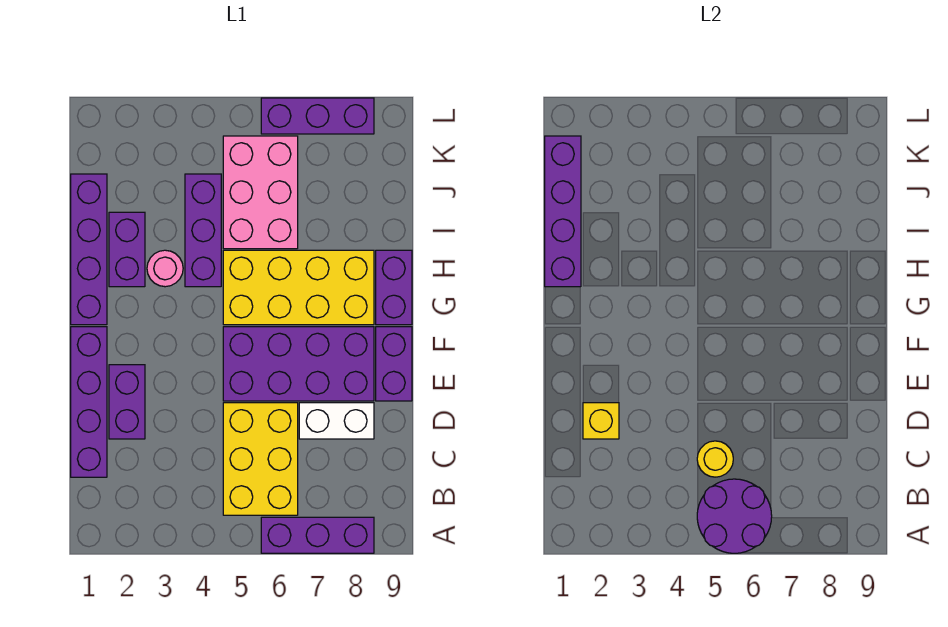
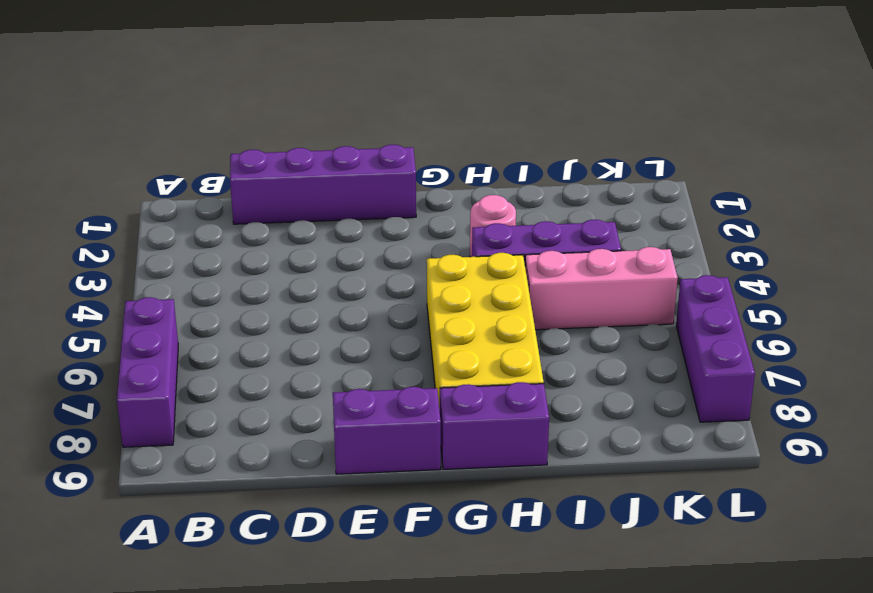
pink 1x3 brick [525,247,678,330] -> pink 2x3 brick [223,136,298,249]
none -> yellow 2x3 brick [223,403,298,515]
none -> purple 1x2 brick [109,365,145,439]
none -> white 1x2 brick [299,403,374,439]

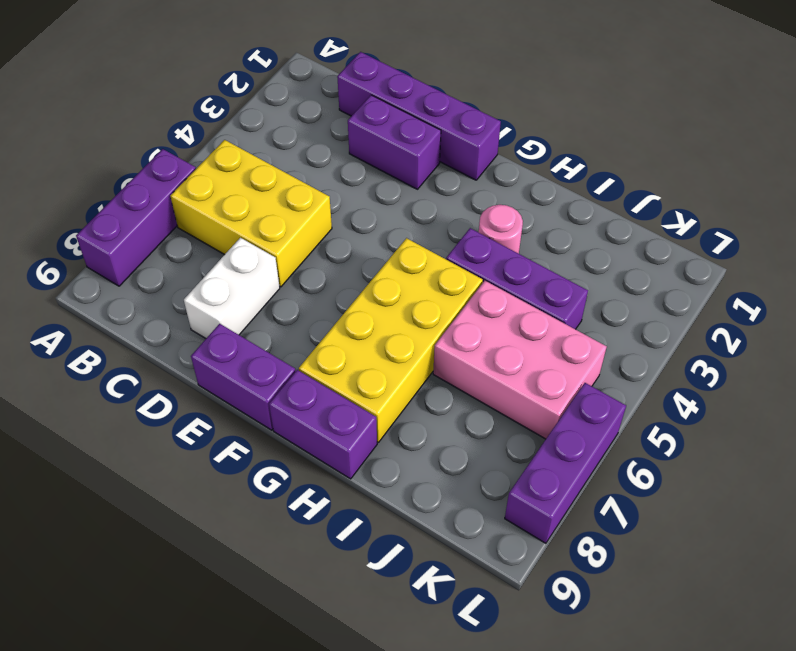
none -> purple 2x4 brick [223,327,374,401]
none -> purple 1x4 brick [71,174,107,325]
none -> purple 1x2 brick [109,212,145,287]

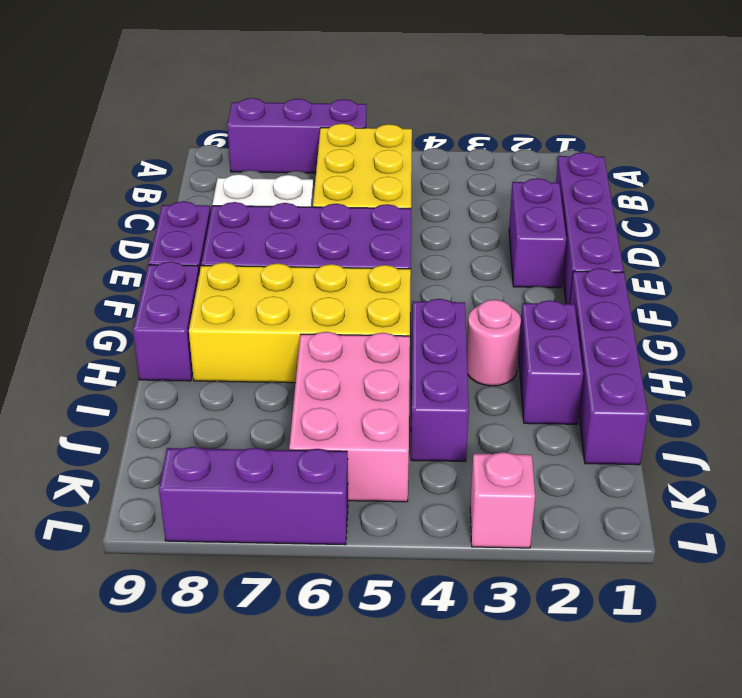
pink 1x1 brick [470,452,535,548] -> none
none -> purple 2x2 round brick [697,479,772,553]
none -> yellow 1x1 round brick [697,441,733,477]
none -> yellow 1x1 brick [583,403,619,439]

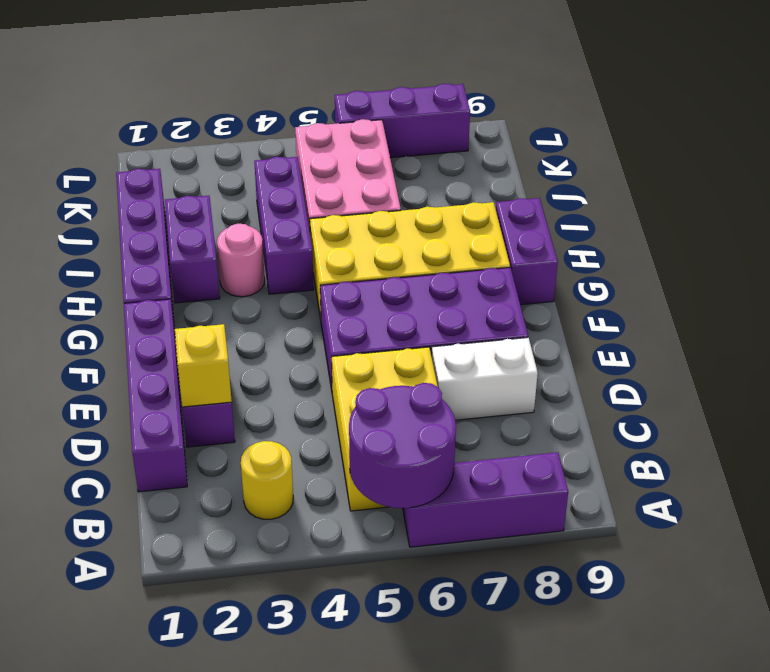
yellow 1x1 round brick [241,441,293,519] -> yellow 1x1 round brick moved to [697,441,733,477]
none -> purple 1x2 brick [376,327,412,401]
none -> purple 1x4 brick [545,136,581,287]

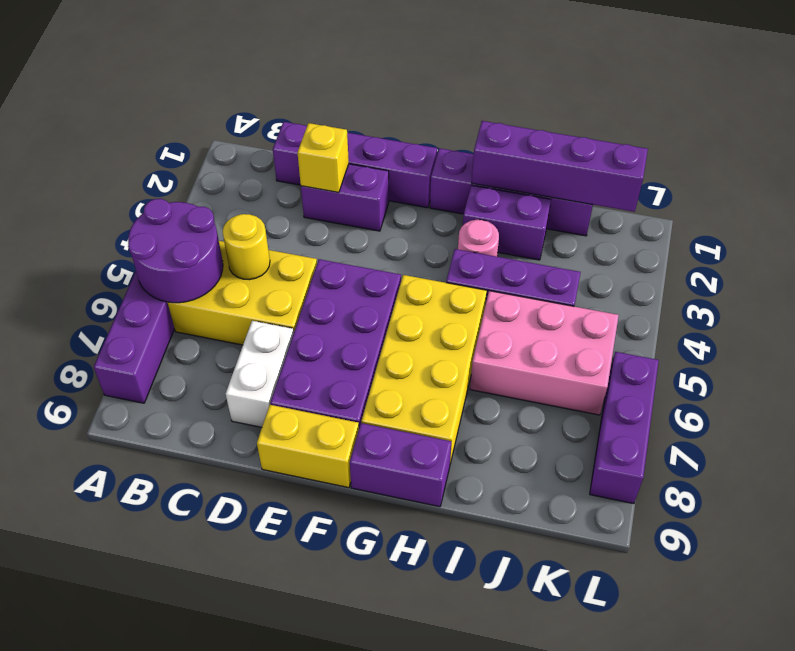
yellow 1x2 brick [257,405,359,488] -> purple 1x2 brick [376,327,412,401]

